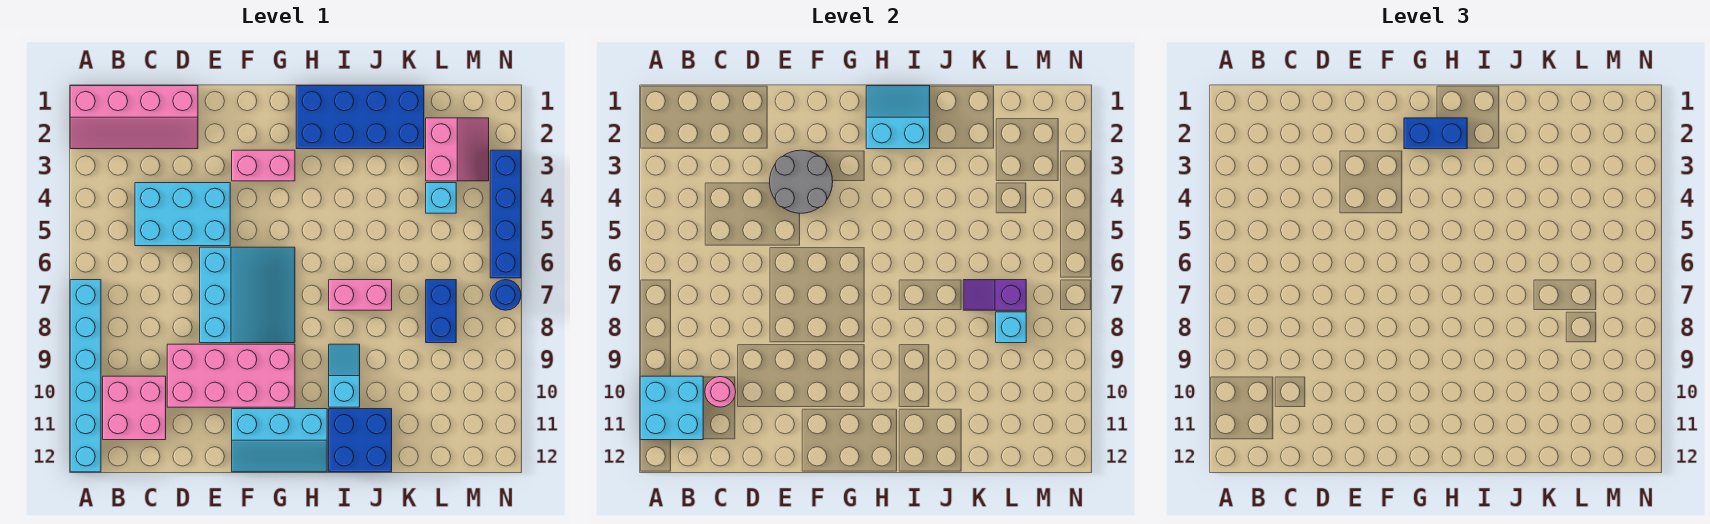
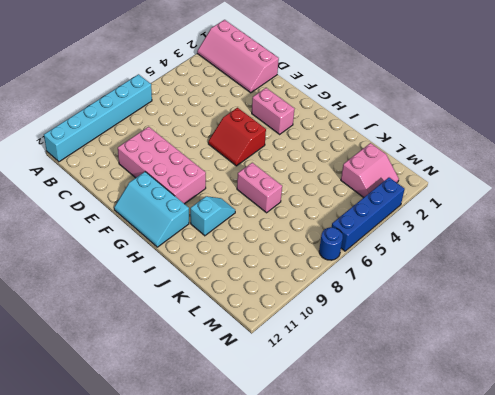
red 2x2 slope [208,108,266,166] -> cyan 3x3 slope [200,247,295,343]
none -> pink 2x2 brick [103,376,166,440]
none -> cyan 2x3 brick [135,183,230,246]
none -> blue 2x4 brick [296,86,424,149]

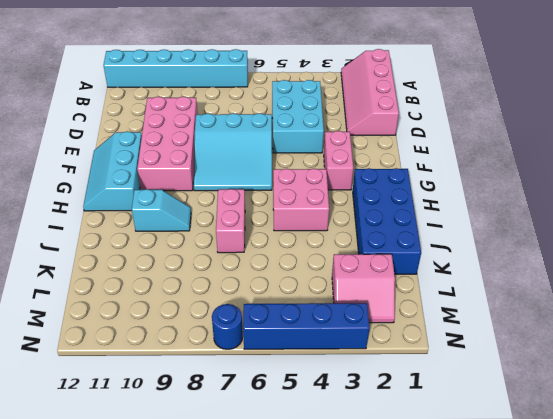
pink 2x2 brick [273,169,329,231] -> pink 2x2 brick moved to [103,376,166,440]
none -> blue 2x2 brick [329,409,392,472]
none -> cyan 1x1 brick [426,183,456,213]
none -> blue 1x2 brick [426,280,456,343]

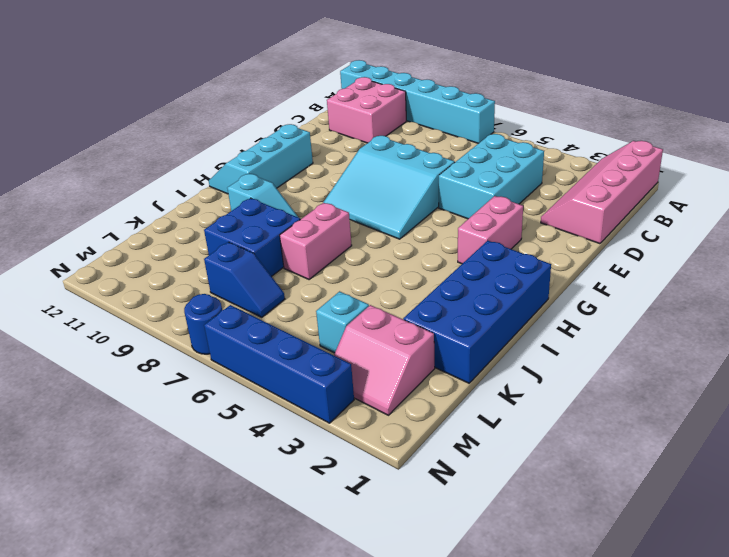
blue 2x2 brick [204,198,300,276] -> blue 2x2 brick moved to [329,409,392,472]
blue 1x2 slope [204,242,285,317] -> blue 1x2 brick [426,280,456,343]
none -> pink 2x4 brick [167,344,295,407]
none -> cyan 2x2 brick [640,376,703,440]
none -> pink 1x1 round brick [705,377,736,407]

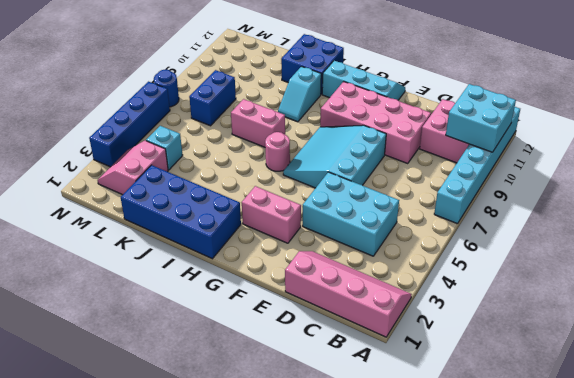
pink 1x1 round brick [265,132,290,171] -> pink 1x1 round brick moved to [705,377,736,407]
none -> grey 2x2 round brick [770,150,833,213]
none -> cyan 2x2 slope [866,86,930,149]
none -> purple 1x2 slope [963,280,1026,310]

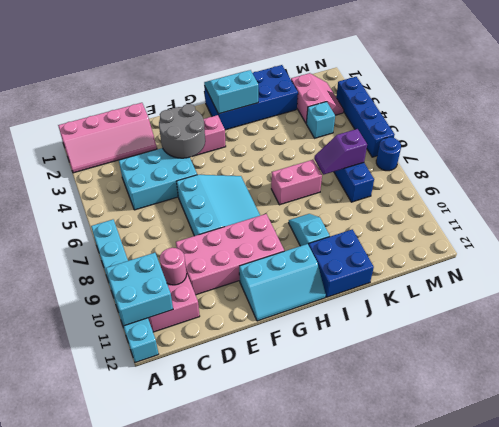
none -> cyan 1x1 brick [996,312,1026,343]
none -> blue 1x2 brick [1404,118,1467,149]

